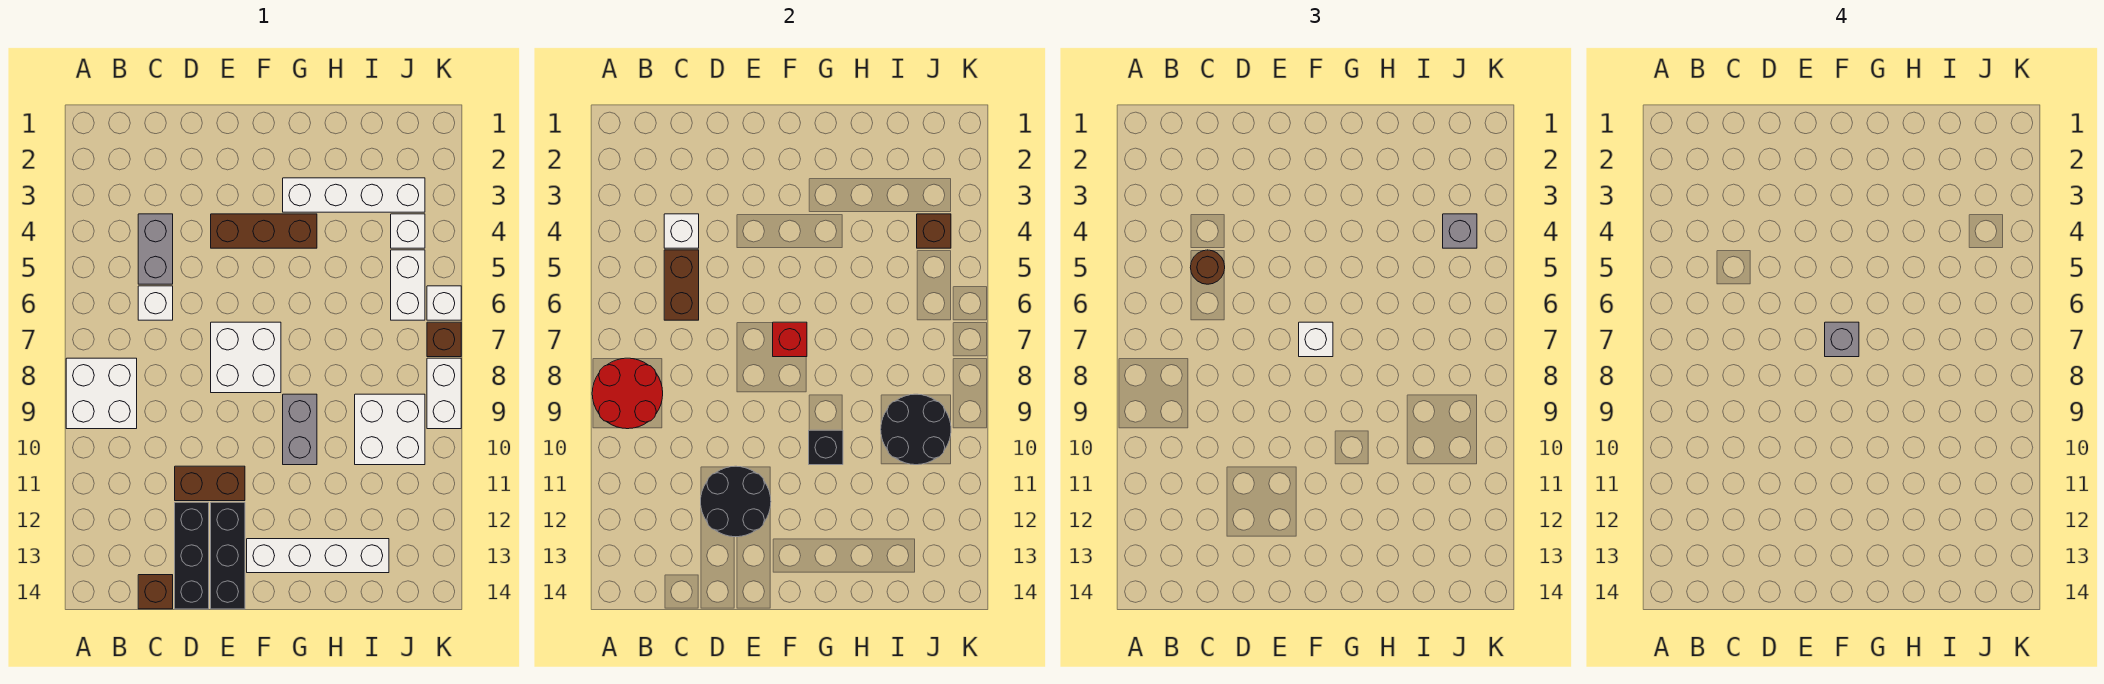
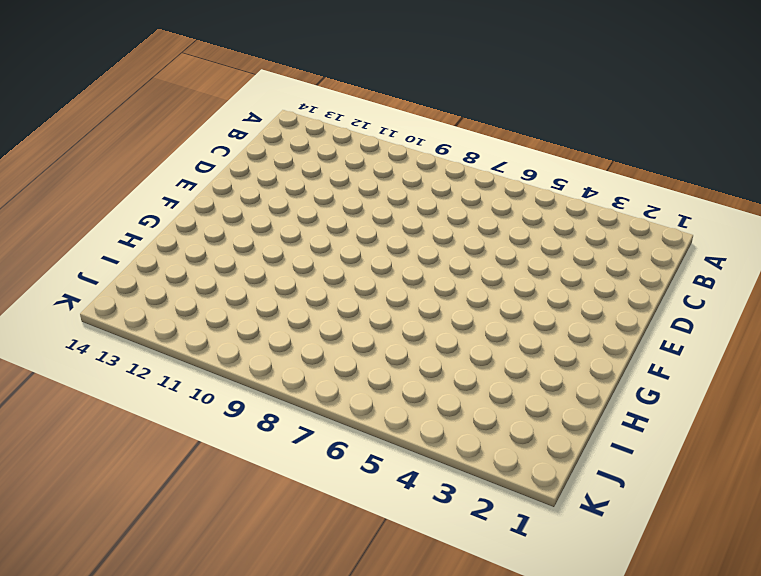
none -> white 2x2 brick [66,358,137,429]
none -> grey 1x2 brick [138,214,173,284]
none -> white 1x1 brick [138,286,173,320]
none -> brown 1x1 brick [138,575,173,609]

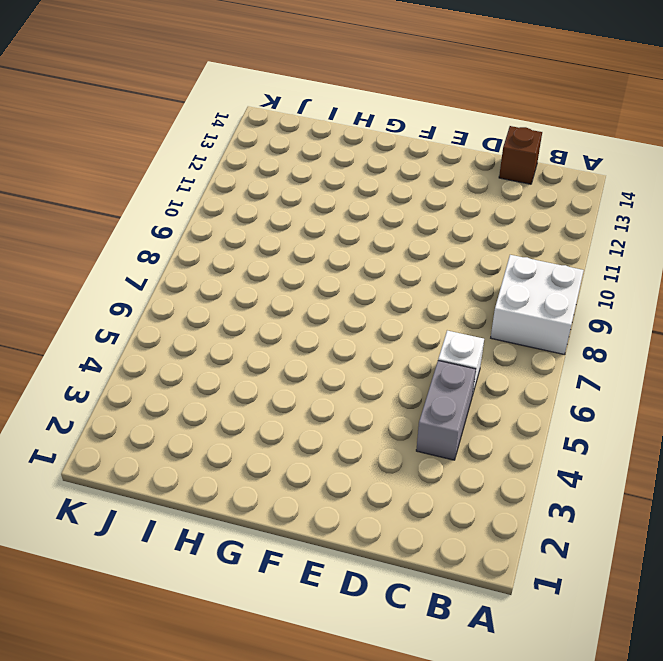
none -> brown 1x2 brick [175,466,245,501]
none -> black 1x3 brick [175,502,209,609]
none -> brown 1x3 brick [211,214,317,248]
none -> white 2x2 brick [211,322,281,393]

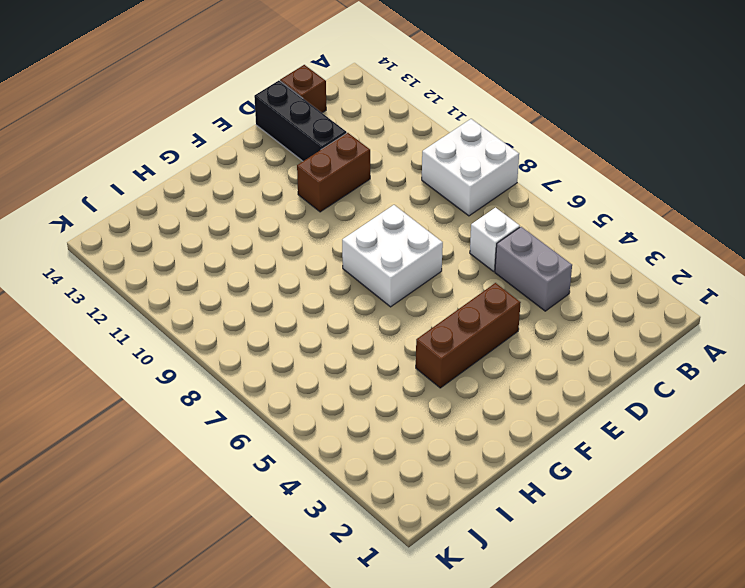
none -> black 1x3 brick [211,502,245,609]
none -> white 1x4 brick [247,539,389,573]
none -> white 1x4 brick [283,178,425,212]
none -> grey 1x2 brick [283,394,317,465]

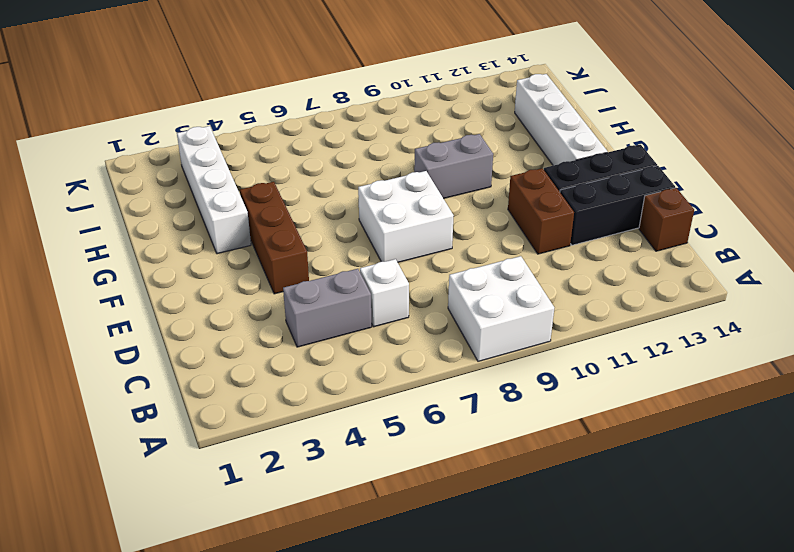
none -> white 2x2 brick [355,394,425,465]
none -> white 1x1 brick [391,214,425,248]
none -> white 1x2 brick [391,250,425,320]
none -> white 1x1 brick [427,286,461,320]

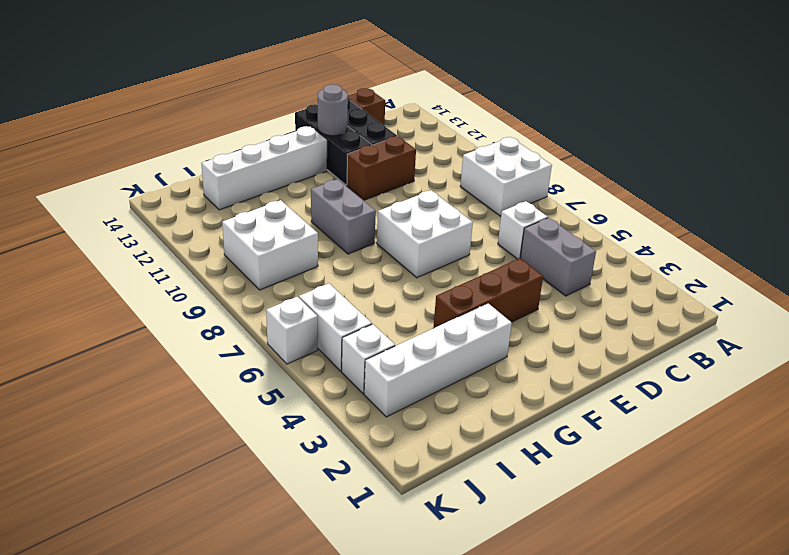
grey 1x1 round brick [318,84,348,136] -> none
none -> brown 1x1 brick [427,322,461,357]
none -> white 1x2 brick [427,358,461,429]
none -> red 2x2 round brick [592,358,663,429]
none -> white 1x1 brick [664,214,699,248]

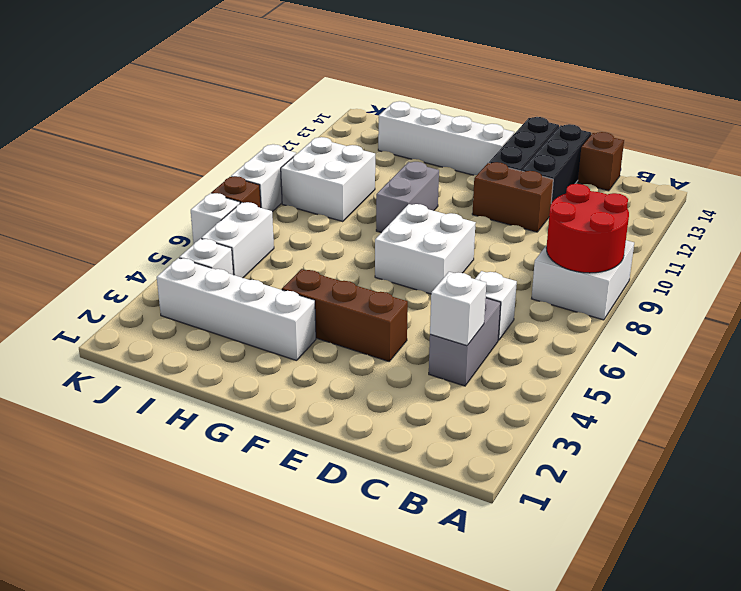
none -> brown 1x2 brick [664,250,699,320]
none -> black 2x2 round brick [701,466,771,537]
none -> red 1x1 brick [773,322,807,357]
none -> black 1x1 brick [809,430,843,465]

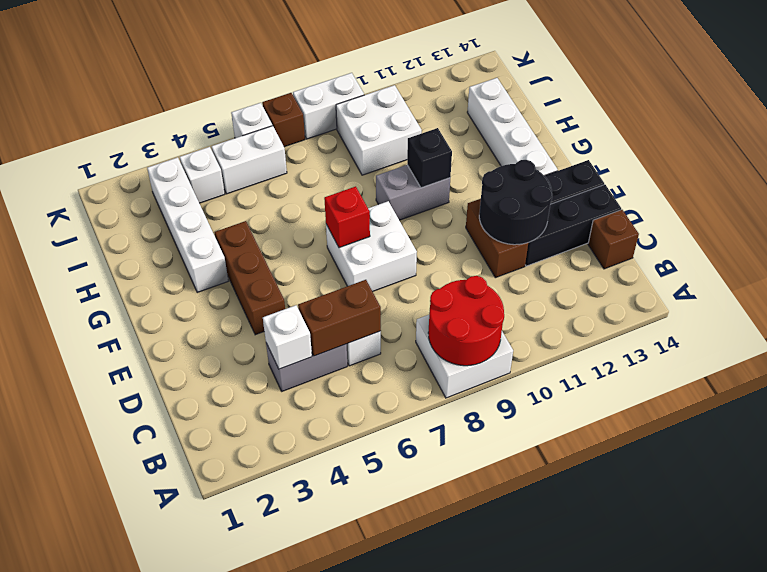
none -> black 2x2 round brick [881,394,951,465]
none -> brown 1x1 brick [917,214,951,248]
none -> brown 1x1 round brick [1190,250,1225,284]
none -> white 1x1 brick [1299,322,1333,357]

